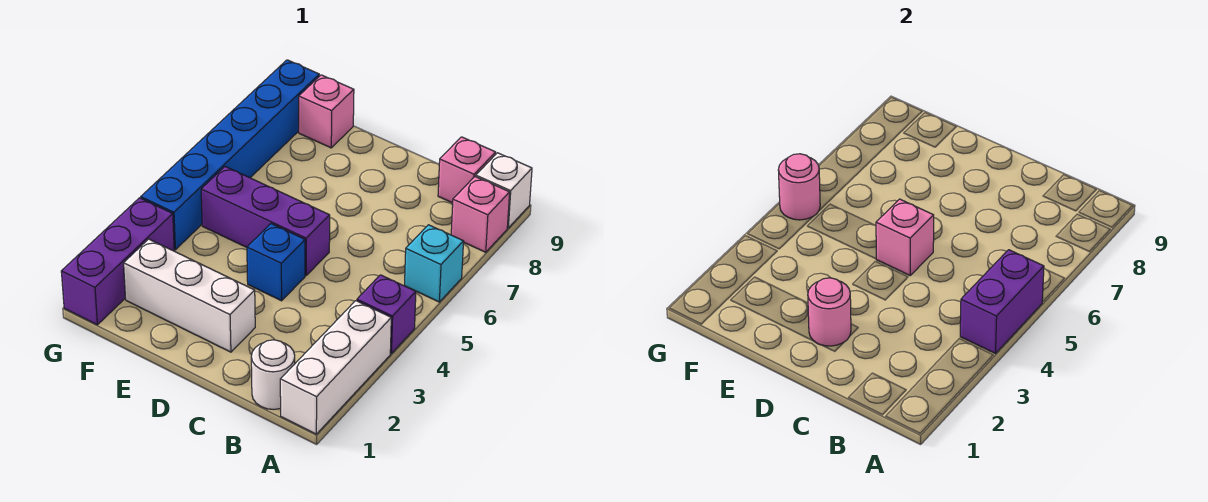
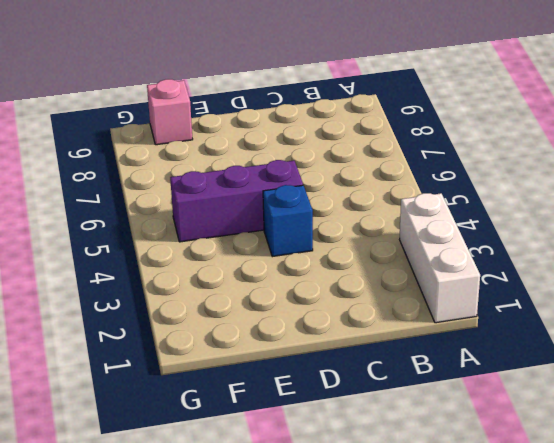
none -> purple 1x1 brick [357,275,416,354]
none -> cyan 1x1 brick [404,225,464,302]
none -> pink 1x1 brick [451,176,510,252]

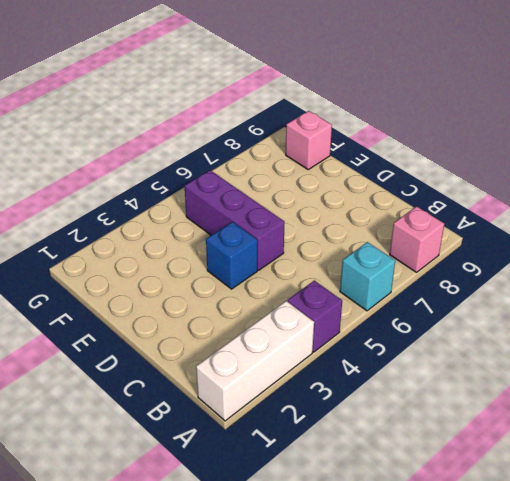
none -> white 1x1 brick [476,153,532,228]
none -> white 1x1 round brick [251,340,295,409]
none -> pink 1x1 brick [438,137,496,203]

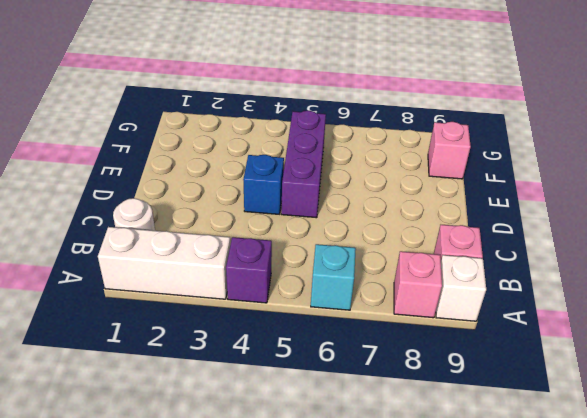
none -> white 1x3 brick [124,239,255,352]
none -> purple 1x3 brick [61,198,174,325]
none -> blue 1x6 brick [141,60,319,250]

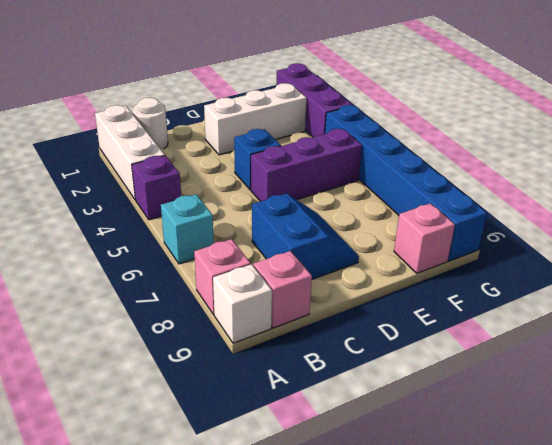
blue 2x2 slope [252,194,359,279] -> none
none -> purple 1x2 brick [960,250,1044,354]
none -> pink 1x1 round brick [808,278,851,346]
none -> pink 1x1 brick [876,199,934,275]

